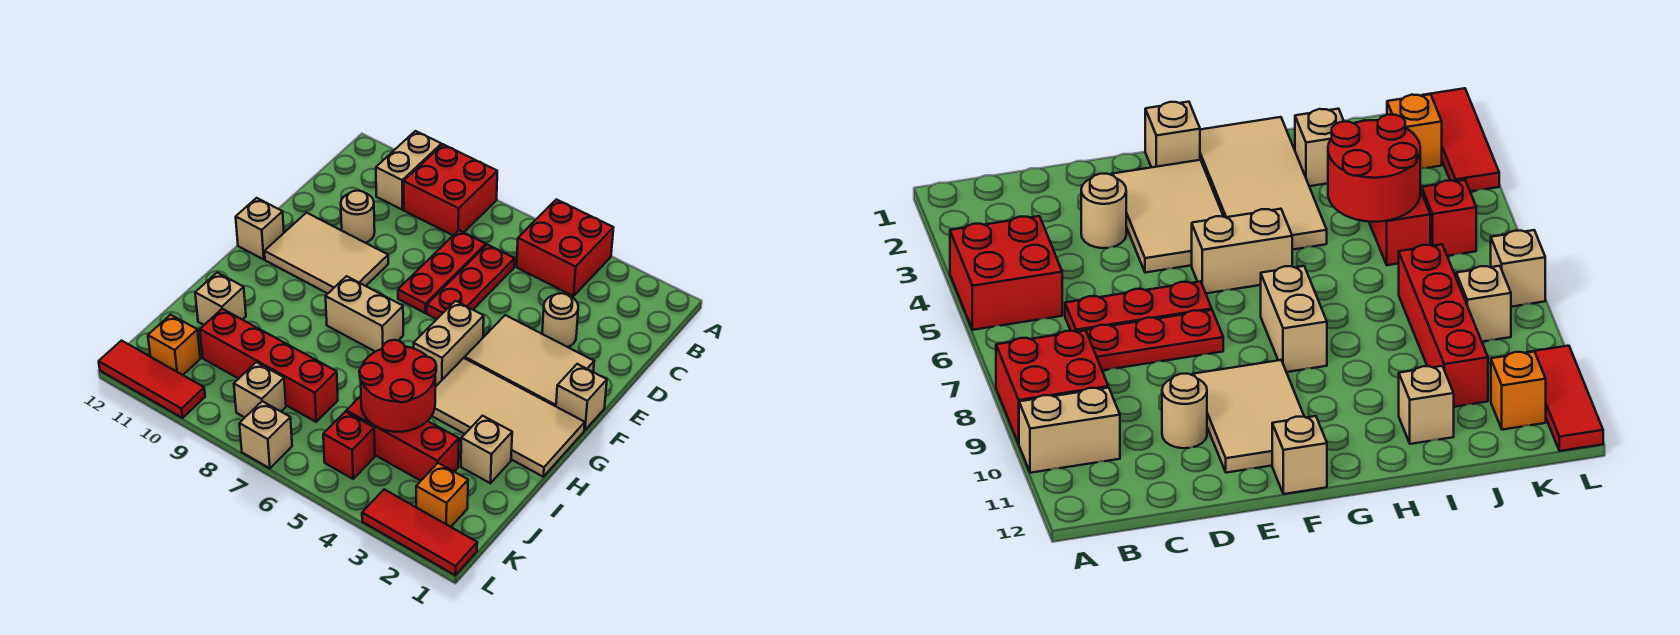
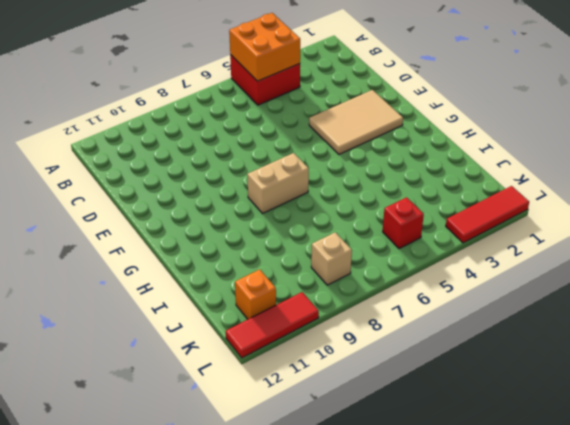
orange 2x2 brick [229,13,300,81] -> none
none -> red 2x2 brick [404,144,497,235]
none -> tan 1x2 brick [376,131,442,210]
none -> red 1x3 plate [427,245,515,319]

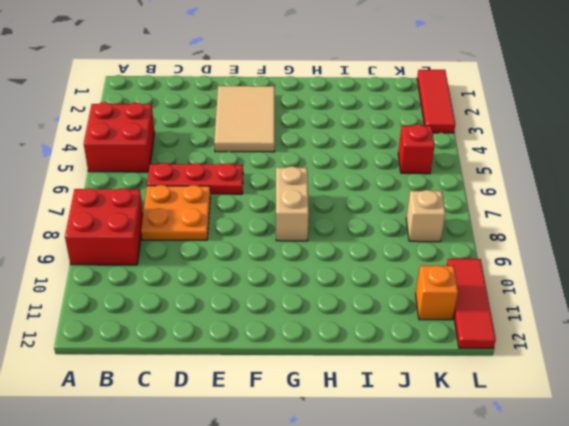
orange 2x2 plate [141,185,210,240] -> red 1x3 plate [398,230,486,313]
none -> tan 1x2 brick [376,131,442,210]
none -> tan 1x1 round brick [542,293,578,347]
none -> tan 1x1 round brick [341,191,375,243]

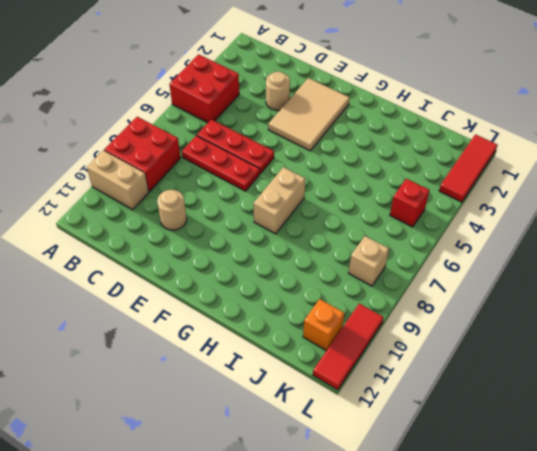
none -> tan 2x3 tile [264,213,388,294]
none -> tan 1x1 brick [556,364,607,430]
none -> tan 1x2 brick [414,301,484,385]

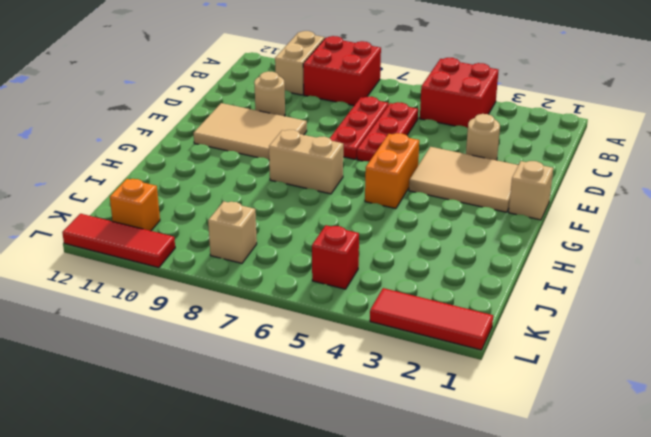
orange 1x2 brick [365,133,419,209] -> tan 1x2 brick [414,301,484,385]
none -> tan 1x1 brick [236,198,284,259]
none -> tan 2x4 tile [432,358,585,477]
none -> tan 1x1 brick [461,416,512,483]

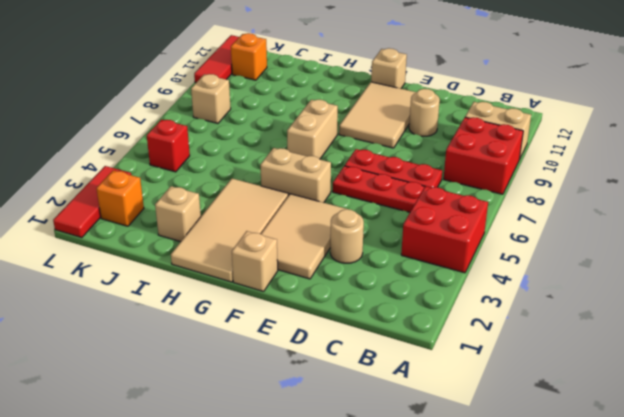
none -> tan 1x1 brick [195,273,246,325]
none -> red 1x3 brick [346,396,459,481]
none -> red 1x4 brick [200,309,338,422]

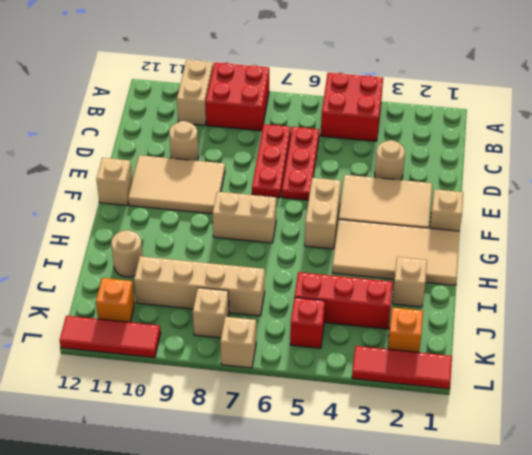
tan 1x1 round brick [111,230,143,277] -> tan 1x1 brick [195,273,246,325]
tan 1x4 brick [134,256,265,316] -> red 1x4 brick [200,309,338,422]
none -> red 2x2 round brick [359,340,436,432]

